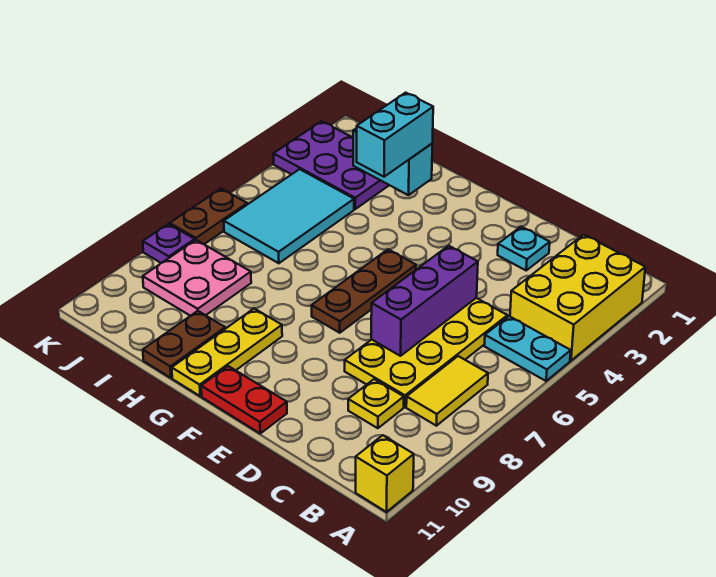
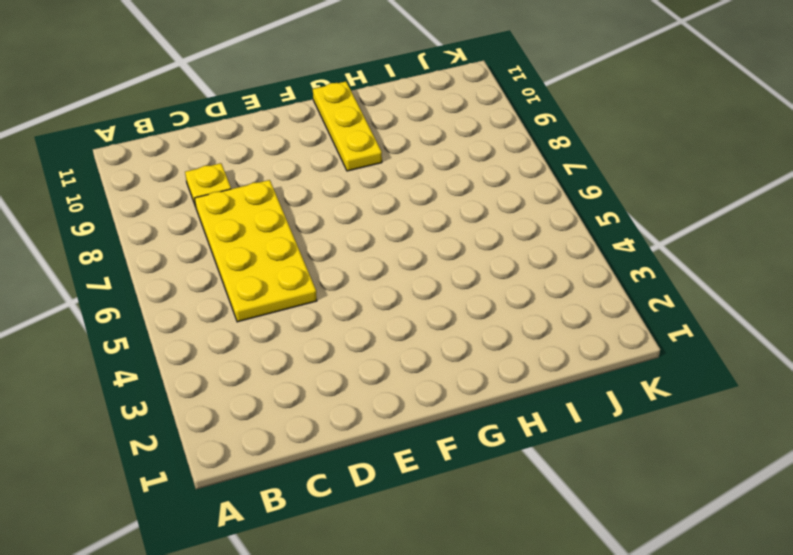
none -> yellow 2x3 brick [510,235,645,361]
none -> cyan 1x2 plate [485,316,571,381]
none -> yellow 1x1 brick [356,435,414,512]

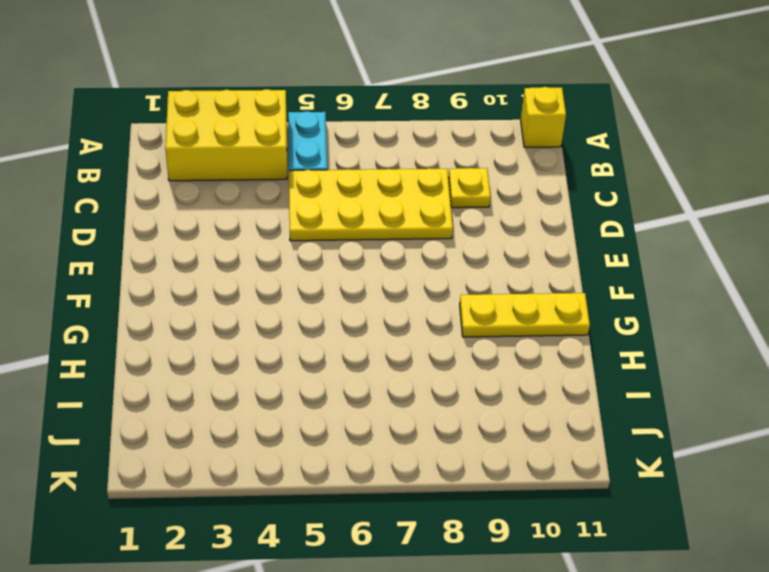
none -> yellow 1x2 tile [406,356,488,426]
none -> cyan 1x1 plate [498,227,550,270]
none -> red 1x2 plate [201,366,287,433]

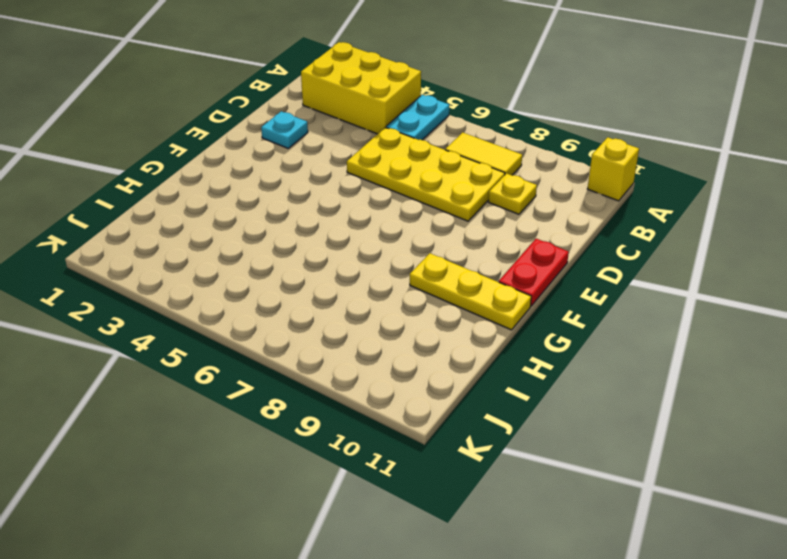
none -> brown 1x3 plate [312,249,416,333]
none -> brown 1x2 plate [143,311,225,378]
none -> purple 2x3 plate [273,121,389,209]

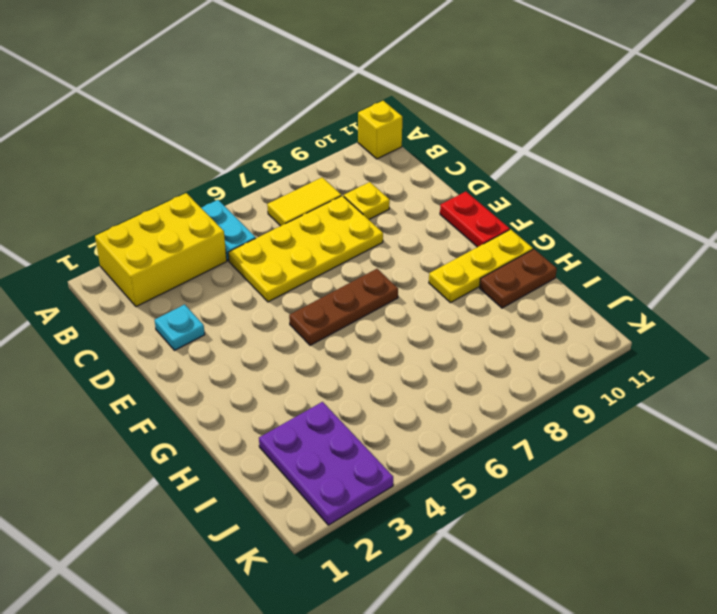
none -> cyan 2x3 tile [224,169,354,263]
none -> pink 2x2 plate [143,240,251,316]
none -> brown 1x2 plate [170,189,247,244]

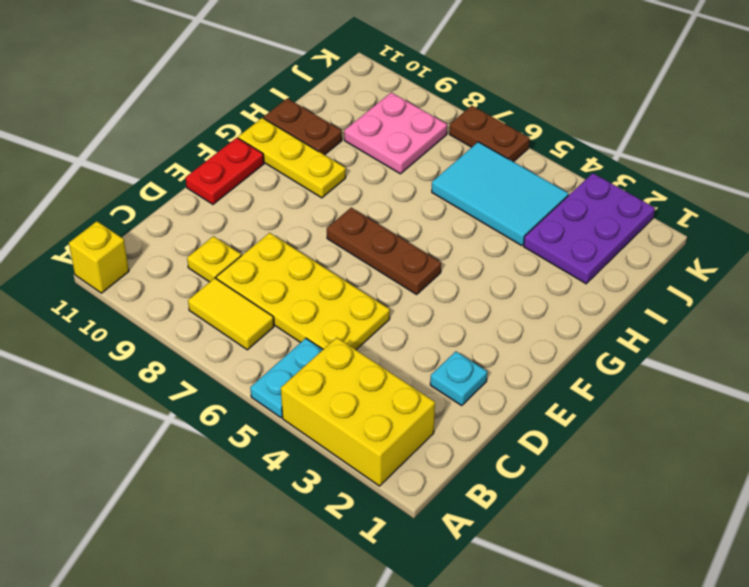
none -> purple 1x1 plate [143,224,195,263]
none -> purple 1x3 brick [371,246,478,356]
none -> cyan 1x2 brick [353,128,432,195]

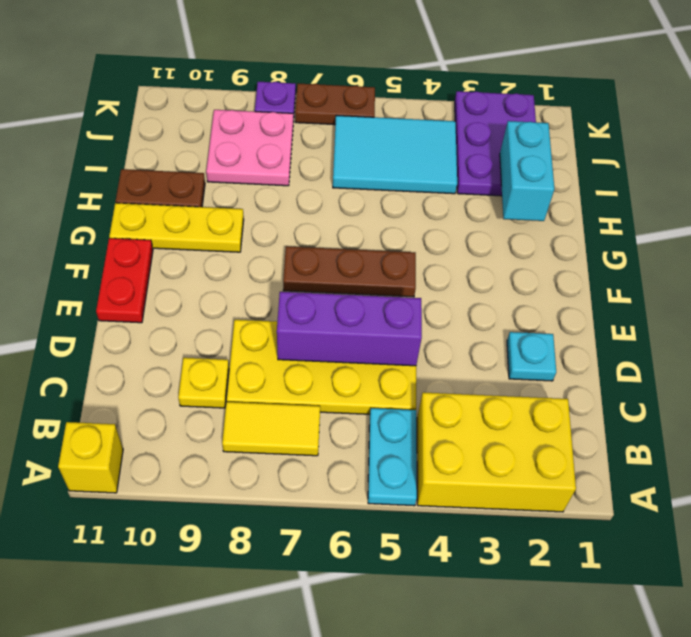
none -> cyan 1x2 brick [357,93,433,177]

